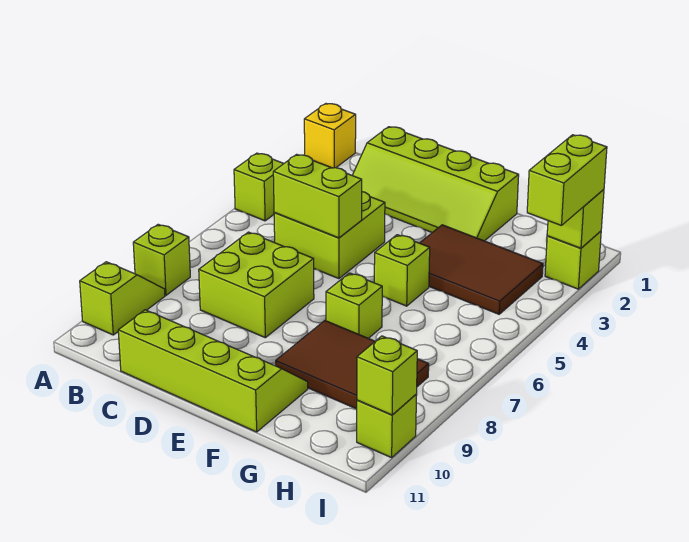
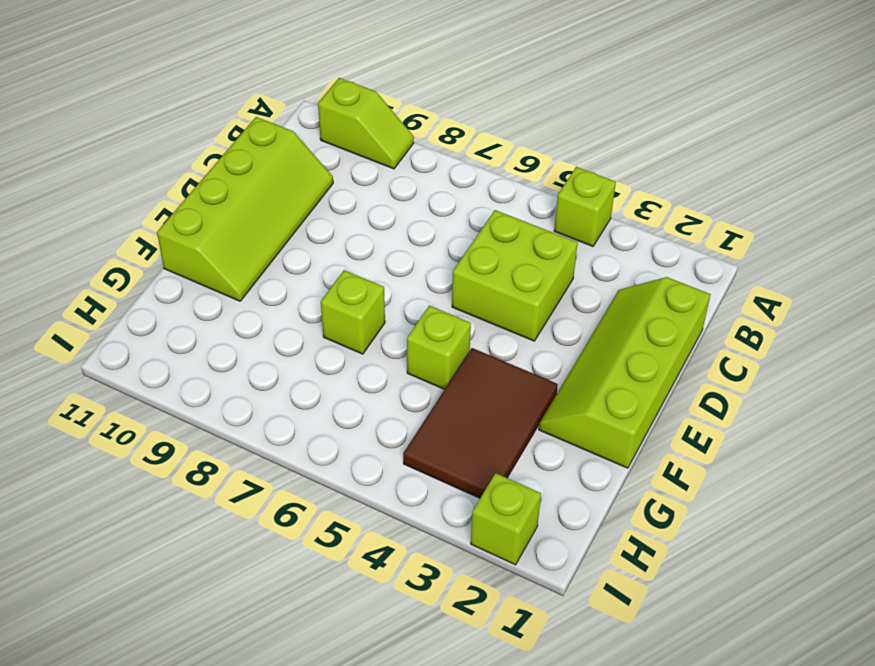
none -> yellow 1x1 brick [304,104,356,168]
none -> lime 1x1 brick [133,224,190,295]
none -> lime 2x2 brick [199,232,314,338]

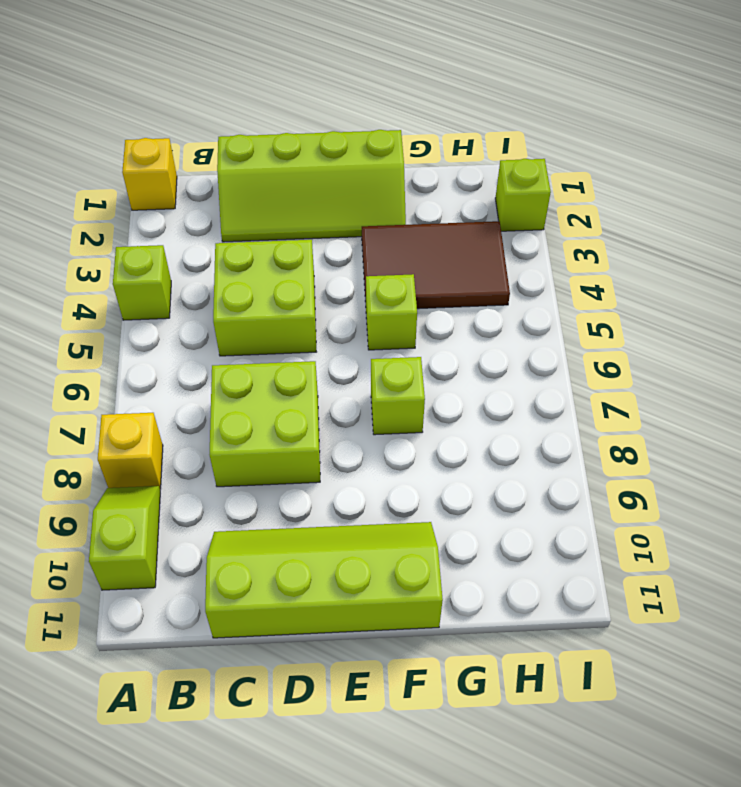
yellow 1x1 brick [98,413,163,489] -> lime 1x1 brick [133,224,190,295]
none -> brown 2x3 tile [276,321,429,409]
none -> lime 1x1 brick [357,394,417,458]
none -> lime 1x2 brick [273,154,362,238]

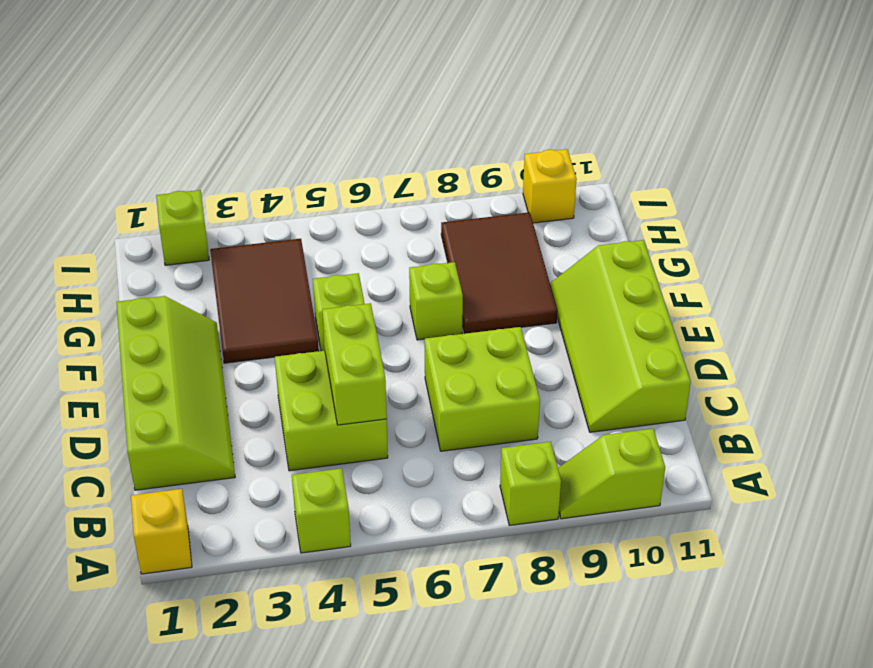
yellow 1x1 brick [523,149,577,223] -> lime 1x1 brick [357,394,417,458]
none -> lime 1x1 brick [547,189,604,248]
none -> lime 1x1 brick [357,336,417,415]
none -> lime 1x2 brick [527,135,607,226]

